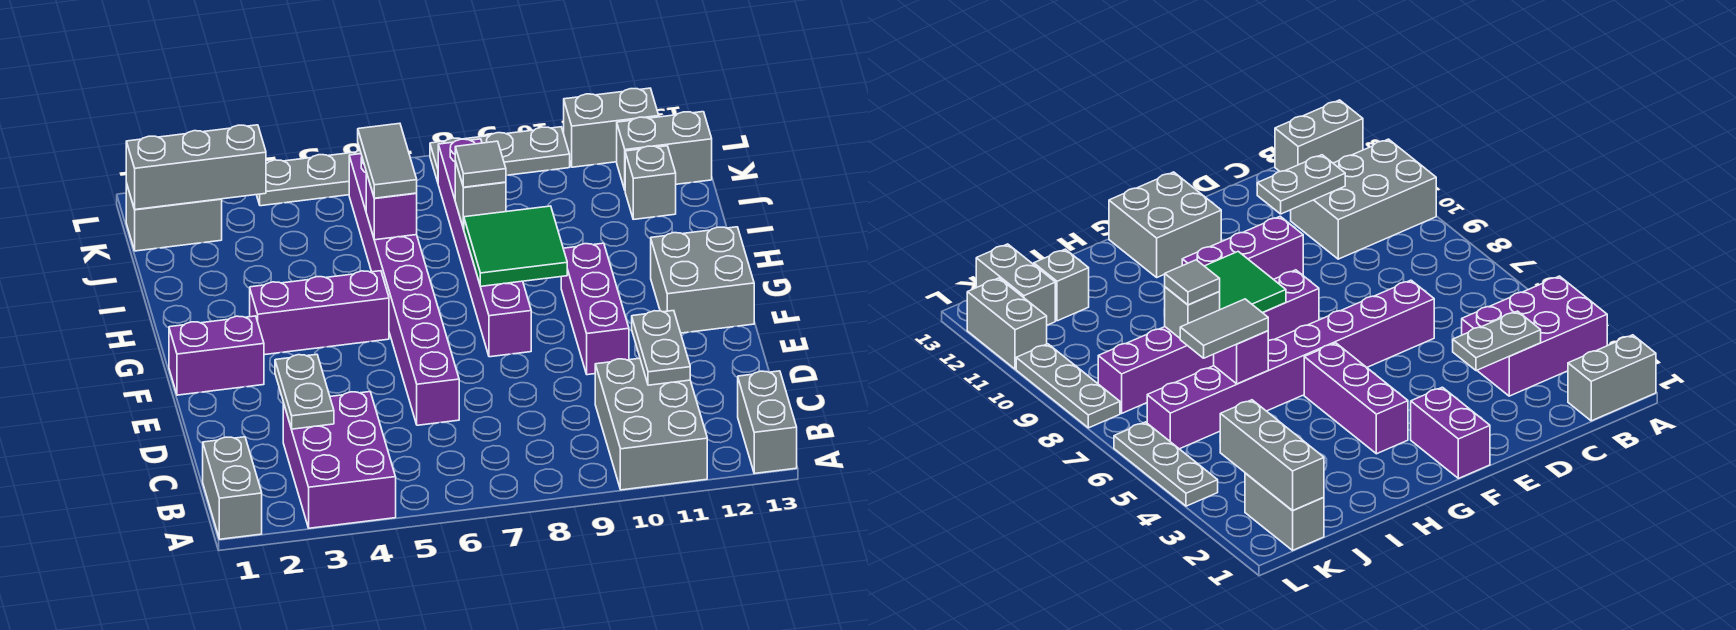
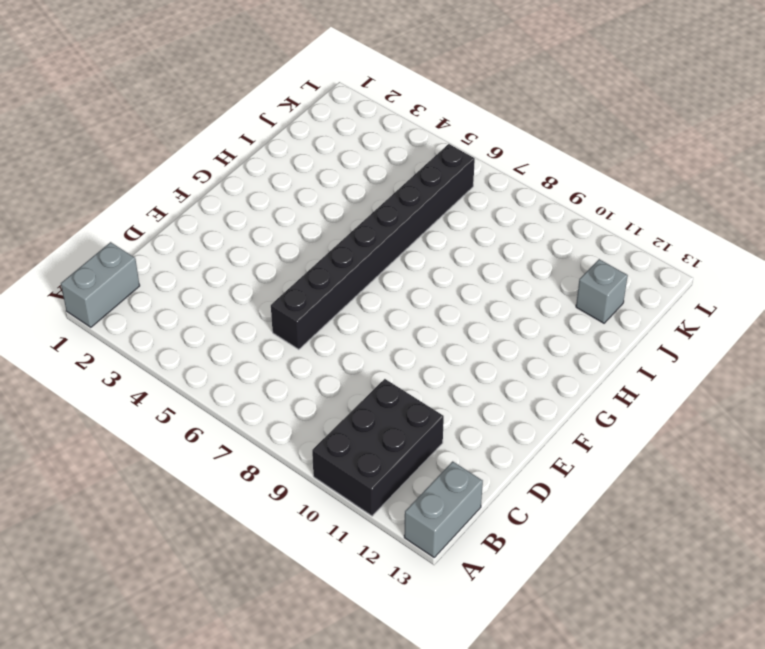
black 2x3 brick [312,379,444,516] -> grey 2x3 brick [595,358,707,490]
black 1x8 brick [271,144,475,349] -> purple 1x8 brick [349,154,459,425]
none -> purple 2x3 brick [283,392,396,528]
none -> purple 1x3 brick [561,243,629,375]
none -> purple 1x2 brick [169,316,264,395]

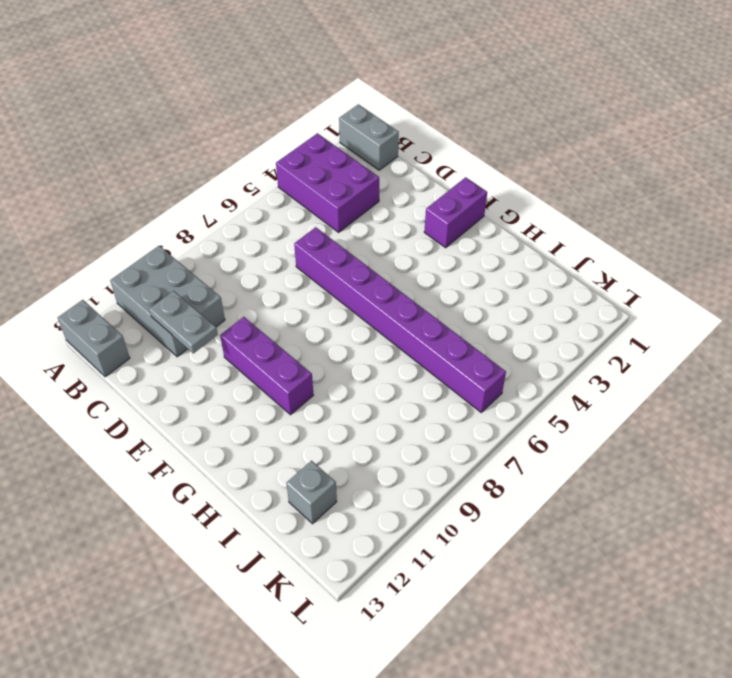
none -> purple 1x6 brick [438,139,531,357]
none -> grey 2x2 brick [651,227,754,333]
none -> purple 1x3 brick [250,271,389,355]

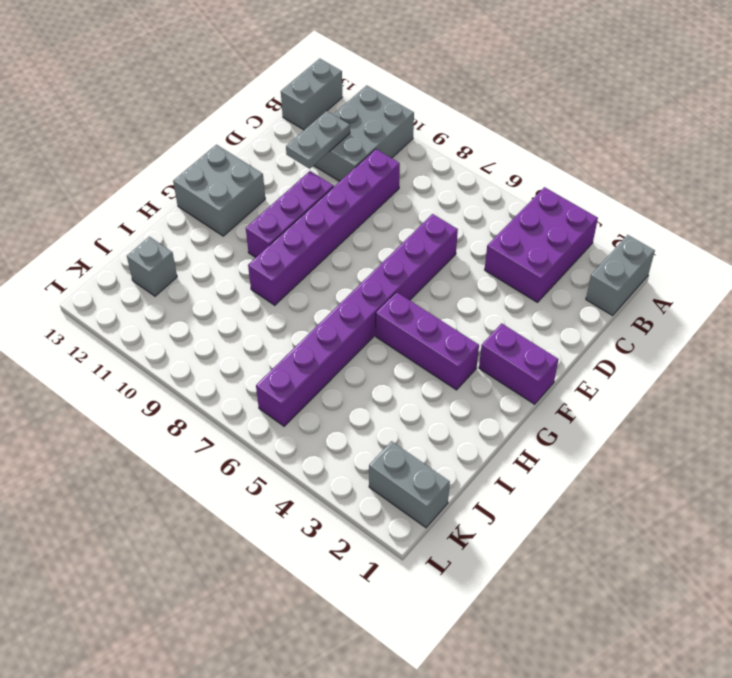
purple 1x6 brick [248,149,400,305] -> purple 1x6 brick moved to [438,139,531,357]
none -> grey 1x2 brick [617,112,712,190]
none -> grey 1x3 plate [257,150,361,206]
none -> grey 1x3 plate [430,127,570,182]

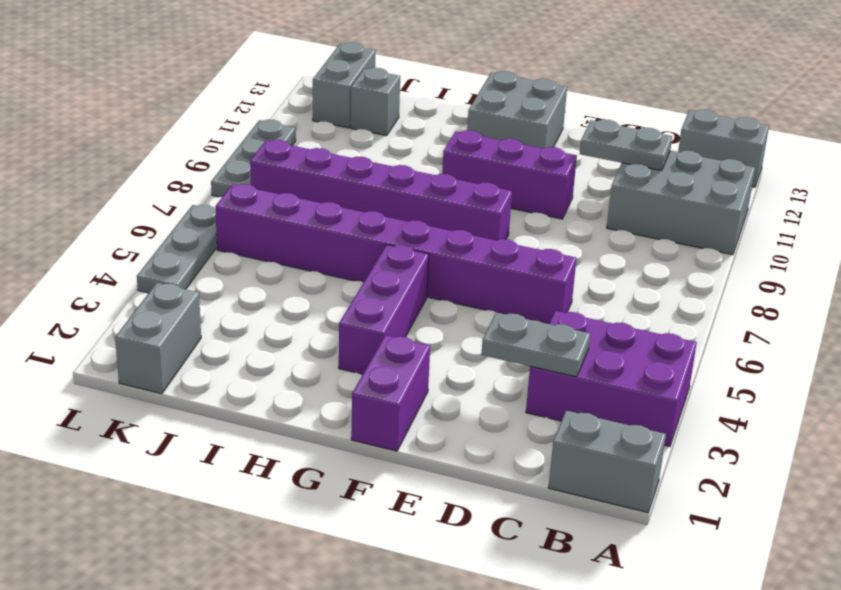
none -> grey 1x2 brick [564,88,659,167]
none -> green 2x2 tile [464,206,567,287]
none -> purple 1x1 brick [366,172,417,240]

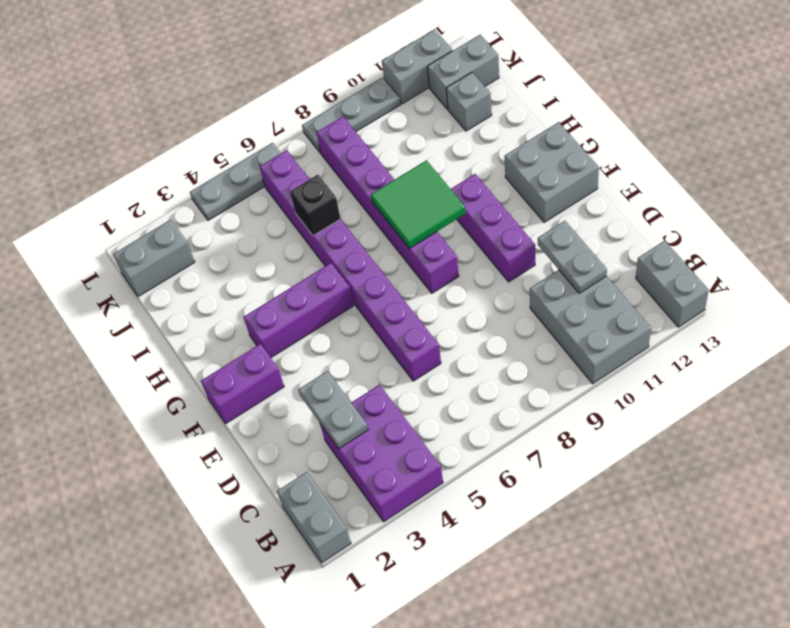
black 1x1 brick [290,175,341,236] -> purple 1x1 brick [366,172,417,240]
none -> grey 1x1 brick [455,161,506,229]
none -> grey 1x3 brick [126,125,266,209]
none -> grey 1x2 tile [358,123,417,198]

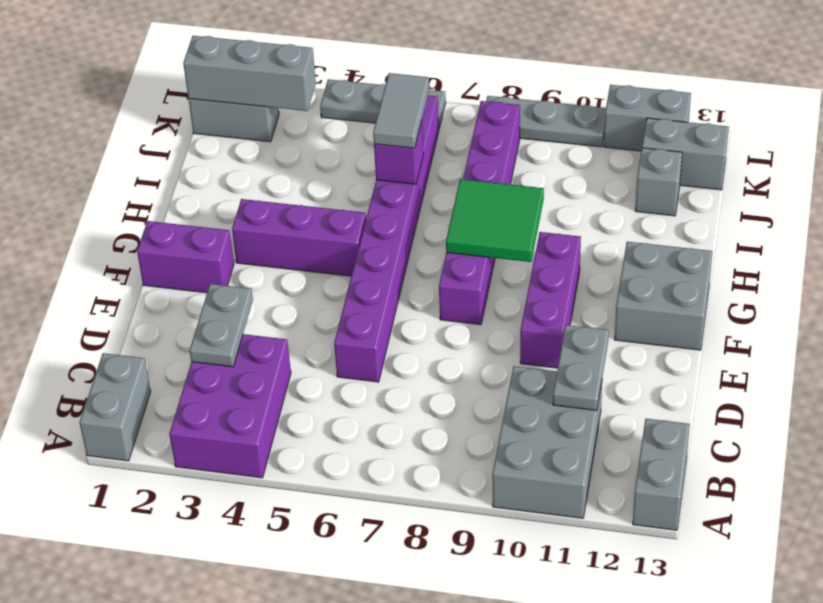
none -> grey 1x1 brick [455,161,506,229]
none -> grey 1x1 tile [455,141,506,187]

